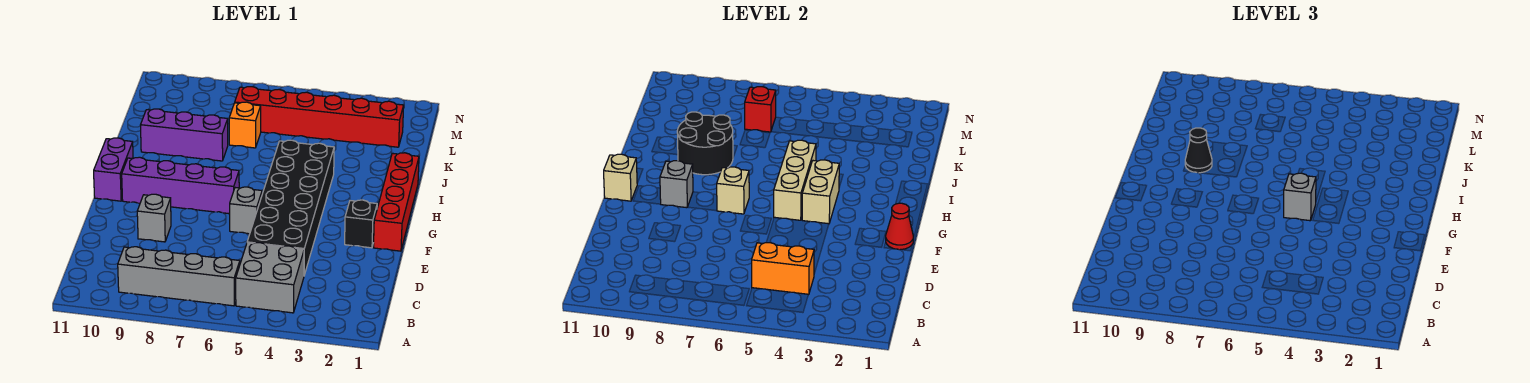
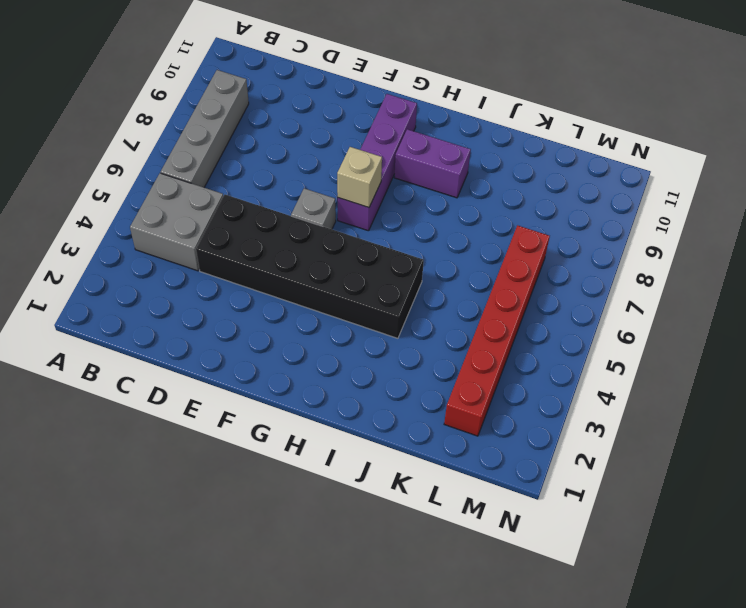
purple 1x2 brick [394,129,471,198] -> purple 1x2 brick moved to [94,138,133,201]
none -> grey 1x1 brick [137,194,171,242]
none -> red 1x4 brick [373,153,419,251]
none -> black 1x1 brick [345,200,377,248]

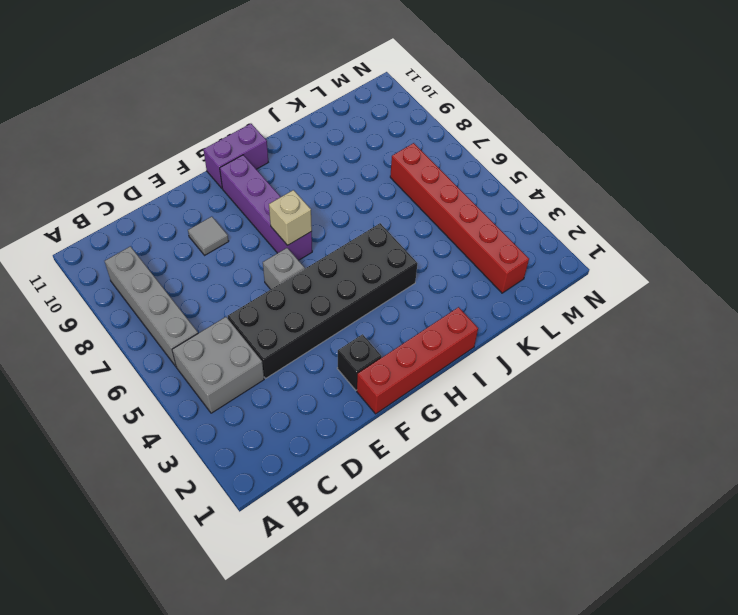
grey 1x1 tile [188,217,229,255] -> grey 1x1 brick [137,194,171,242]
none -> purple 1x3 brick [141,109,228,161]
none -> orange 1x1 brick [229,102,261,148]
none -> orange 1x2 brick [752,243,814,295]

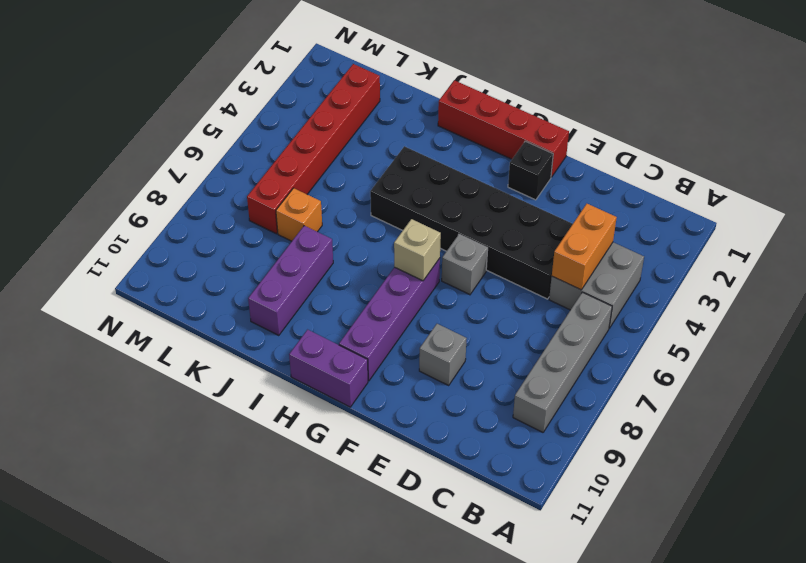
none -> red 1x1 cone [886,203,913,250]
none -> tan 1x2 brick [802,160,839,224]
none -> tan 1x3 brick [774,140,816,220]

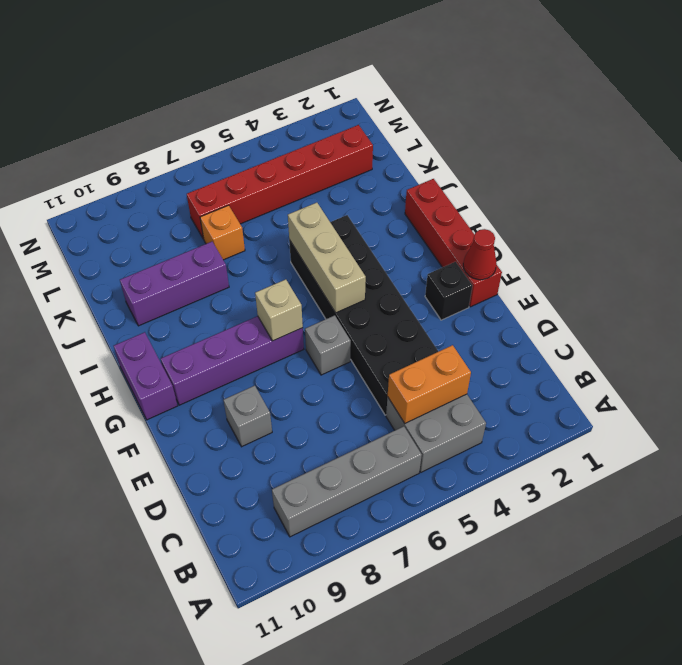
none -> tan 1x2 brick [802,160,839,224]
none -> grey 1x1 brick [660,161,693,208]
none -> tan 1x1 brick [604,154,637,201]

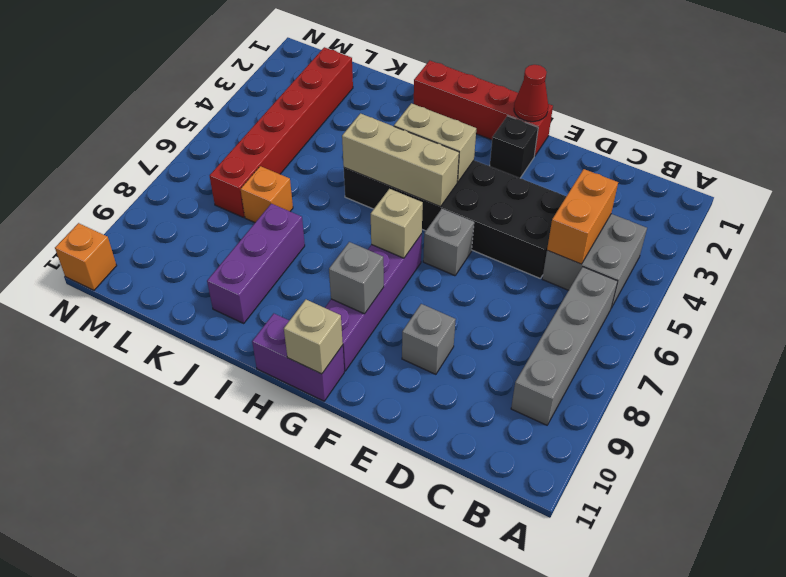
orange 1x1 brick [55,223,117,290] -> none
none -> black 2x2 round brick [677,112,733,175]
none -> red 1x1 brick [745,87,776,132]
none -> grey 1x1 brick [1284,173,1316,221]

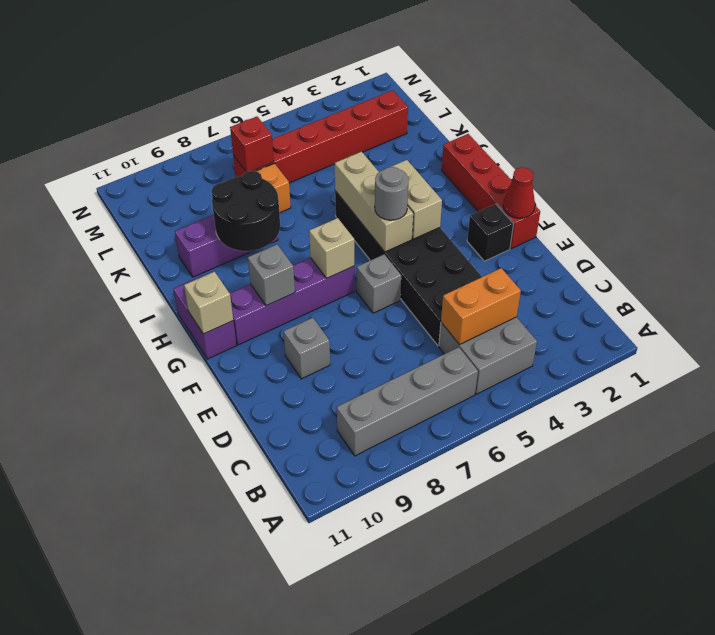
grey 1x1 round brick [375,167,408,220] -> grey 1x1 brick [1284,173,1316,221]
none -> black 1x1 cone [1185,128,1212,173]

